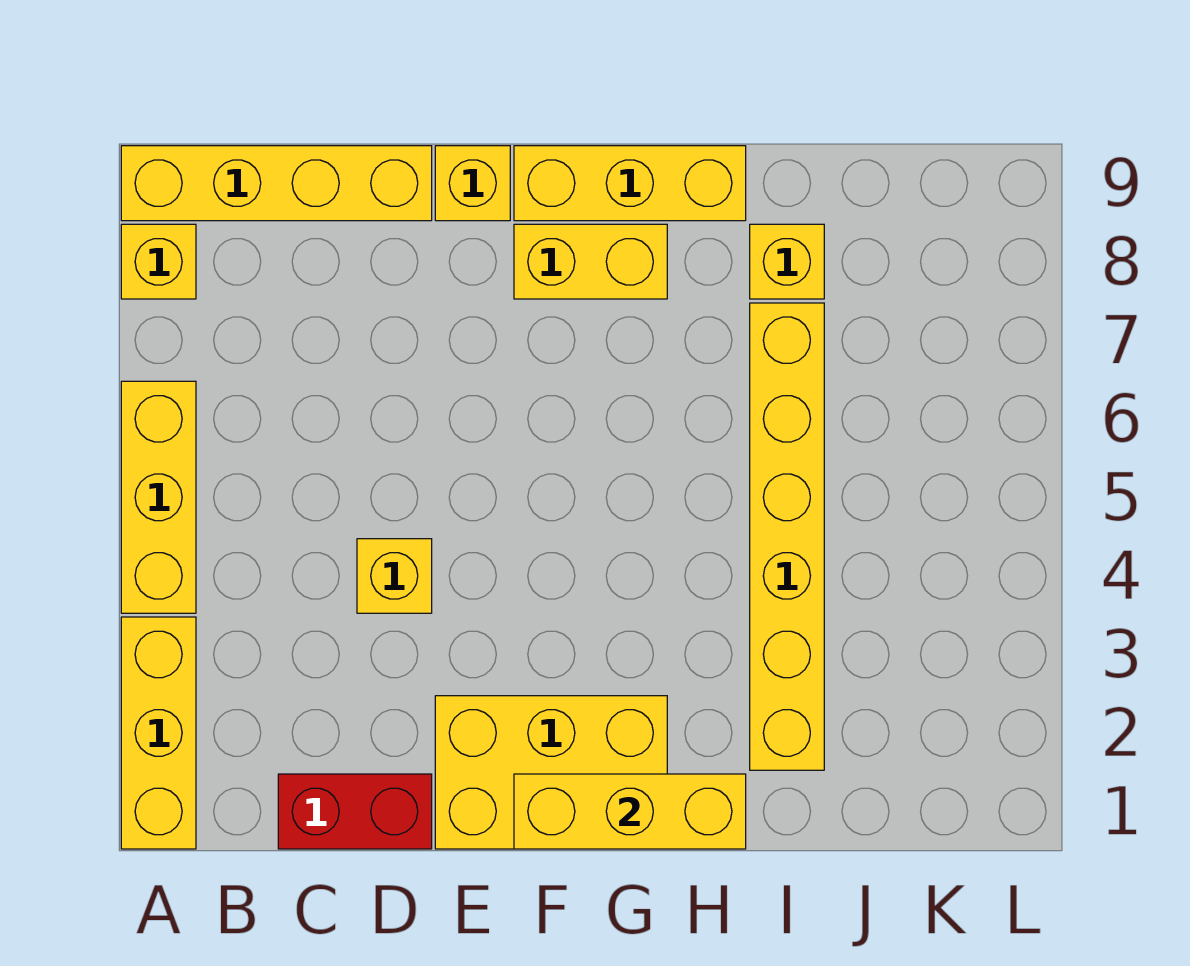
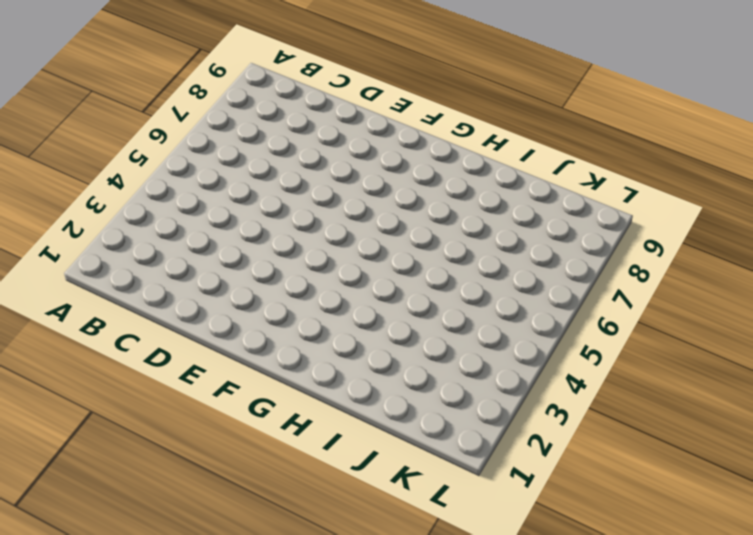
none -> yellow 1x3 brick [121,617,196,849]
none -> yellow 1x3 brick [121,381,196,613]
none -> yellow 1x1 brick [121,224,196,299]

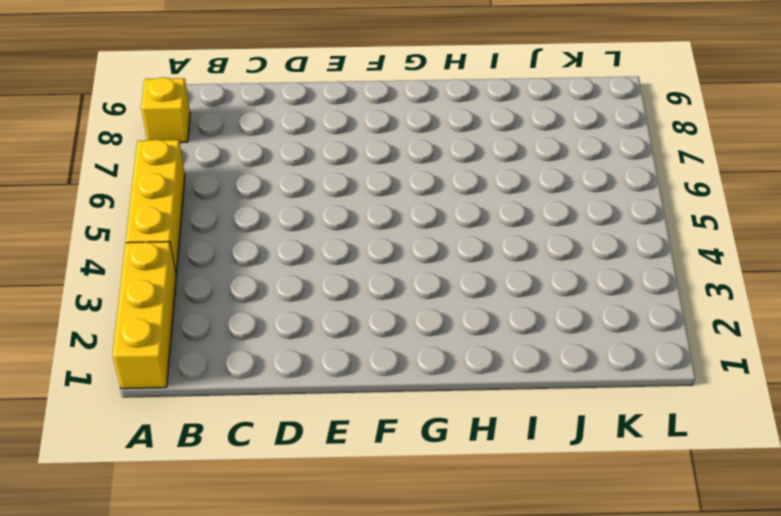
none -> yellow 1x4 brick [121,146,432,221]
none -> red 1x2 brick [278,774,432,849]
none -> yellow 1x1 brick [357,539,432,613]

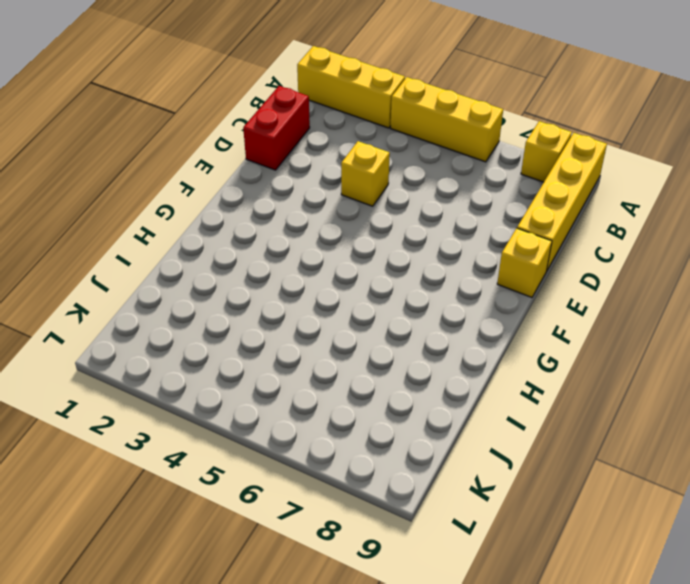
none -> yellow 2x3 brick [435,696,667,849]
none -> yellow 1x2 brick [514,224,667,299]
none -> yellow 1x3 brick [514,146,746,221]

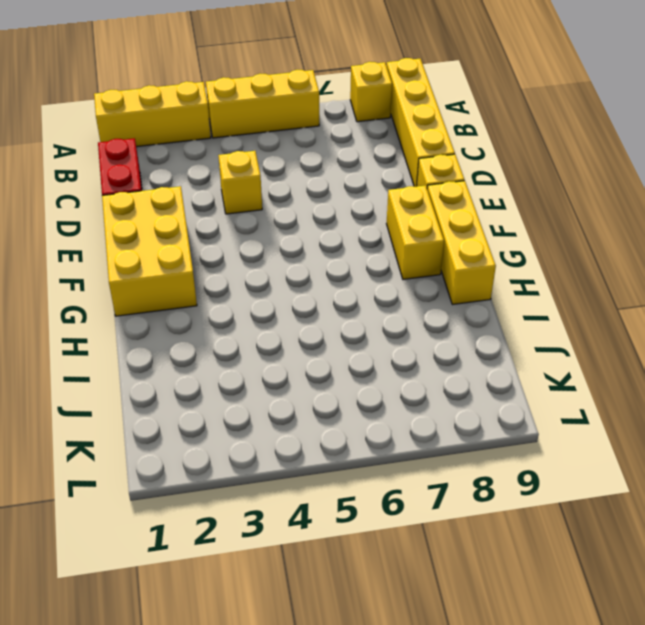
none -> yellow 1x6 brick [750,303,824,770]
none -> yellow 1x1 brick [750,224,824,299]
none -> yellow 1x3 brick [514,774,746,849]

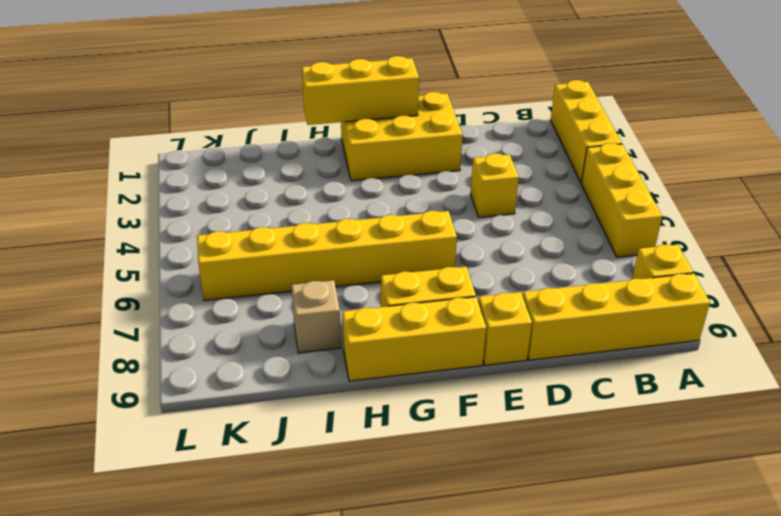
yellow 1x6 brick [197,211,457,300] -> yellow 1x6 brick turned to [750,303,824,770]
tan 1x1 brick [291,280,341,353] -> yellow 1x1 brick [750,224,824,299]
none -> red 1x2 brick [278,774,432,849]

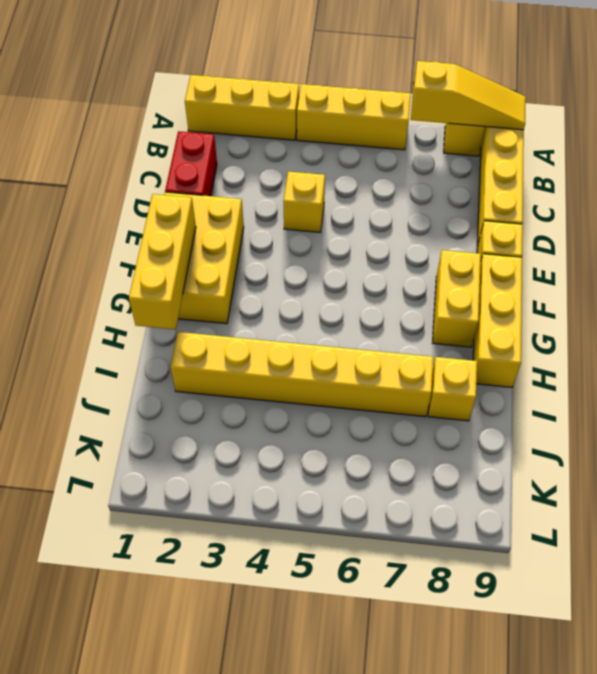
yellow 1x3 slope [411,61,526,130] -> none

